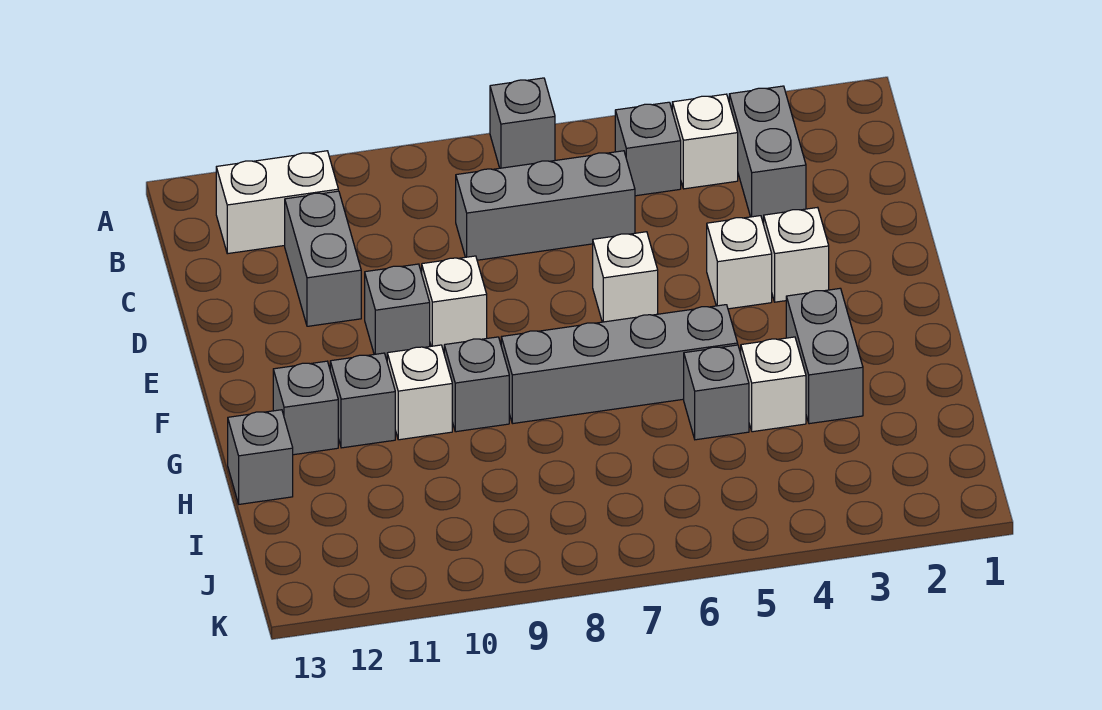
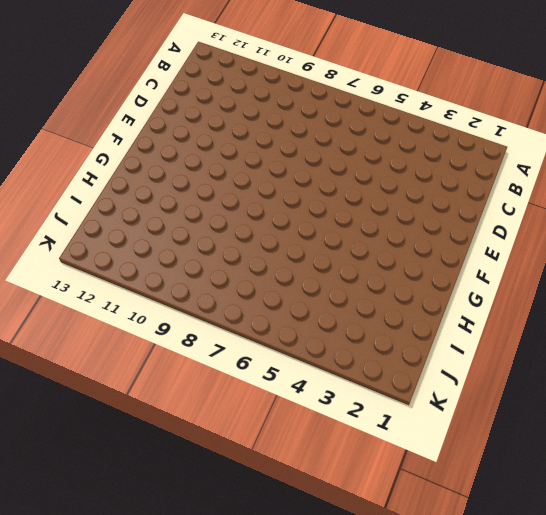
none -> grey 1x1 brick [490,78,555,168]
none -> grey 1x2 brick [729,86,806,220]
none -> white 1x1 brick [672,94,738,189]

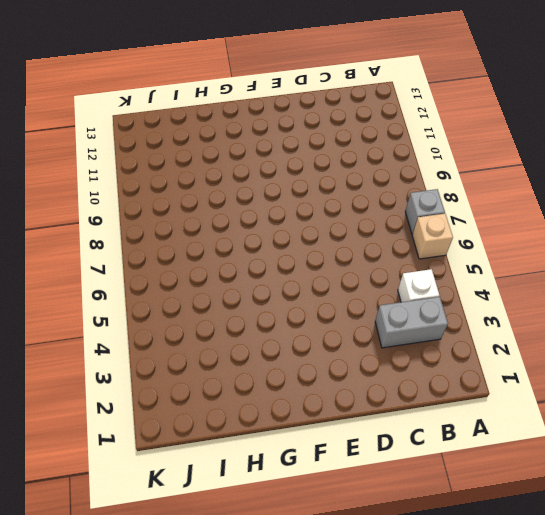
tan 1x1 brick [412,214,453,259] -> none
none -> grey 1x1 brick [615,102,681,196]
none -> white 1x2 brick [216,151,338,254]
none -> grey 1x3 brick [456,151,635,260]

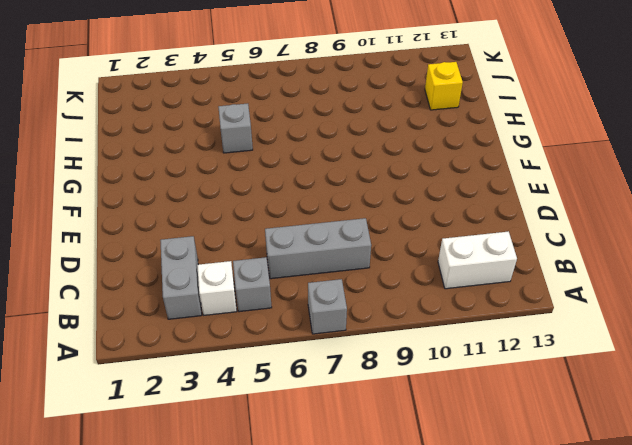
yellow 1x1 brick [425,62,463,110] -> none
none -> grey 1x2 brick [285,191,361,326]
none -> white 1x1 brick [764,207,829,302]
none -> white 1x1 brick [707,216,772,309]

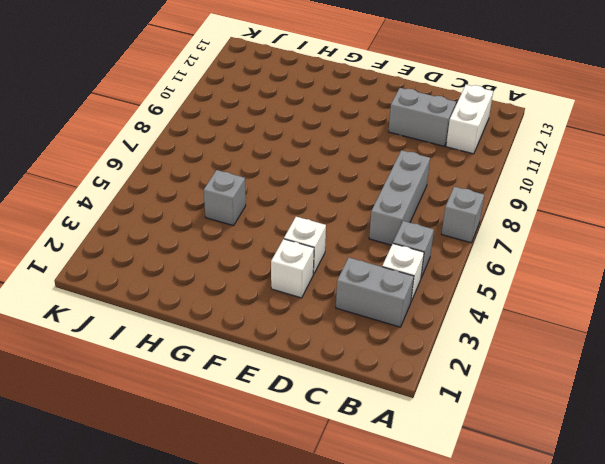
none -> white 1x1 brick [593,232,658,322]
none -> white 1x1 brick [422,256,487,349]
none -> grey 1x1 brick [365,264,430,357]

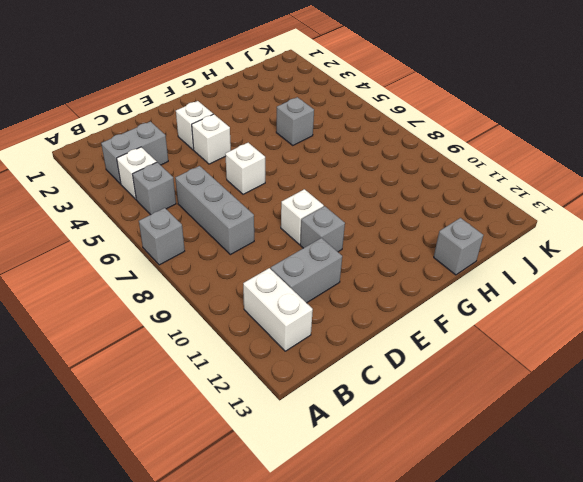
none -> grey 1x2 brick [786,288,863,424]
none -> grey 1x4 brick [501,305,738,424]
none -> grey 1x1 brick [444,337,509,432]

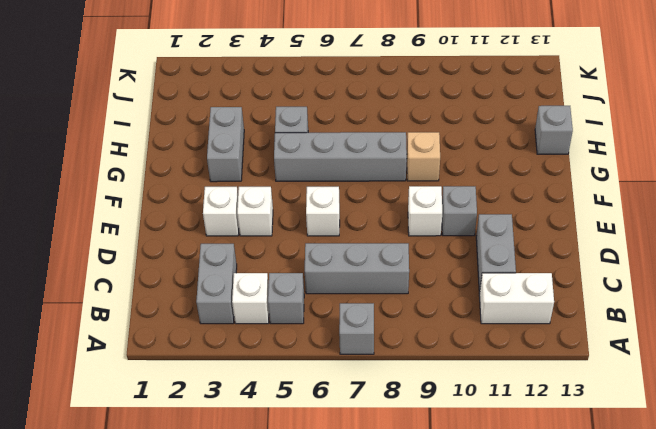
tan 1x1 brick [407,132,440,181] -> grey 1x1 brick [444,337,509,432]
none -> white 1x1 brick [387,345,452,440]
none -> grey 1x1 brick [330,353,395,448]
none -> grey 1x1 brick [273,361,338,455]

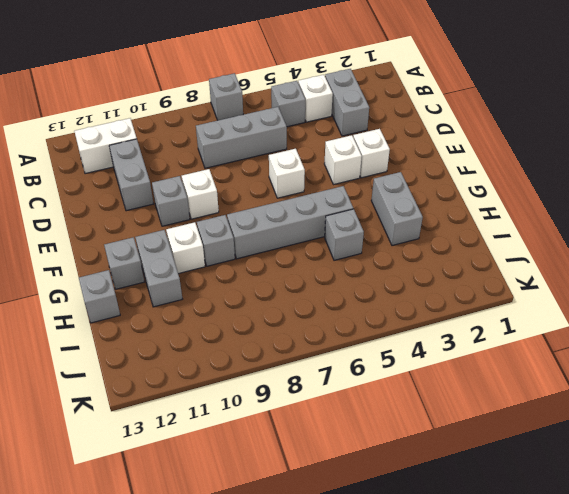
grey 1x2 brick [135,230,182,307] -> grey 1x1 brick [330,353,395,448]
none -> white 1x1 brick [741,337,806,432]

